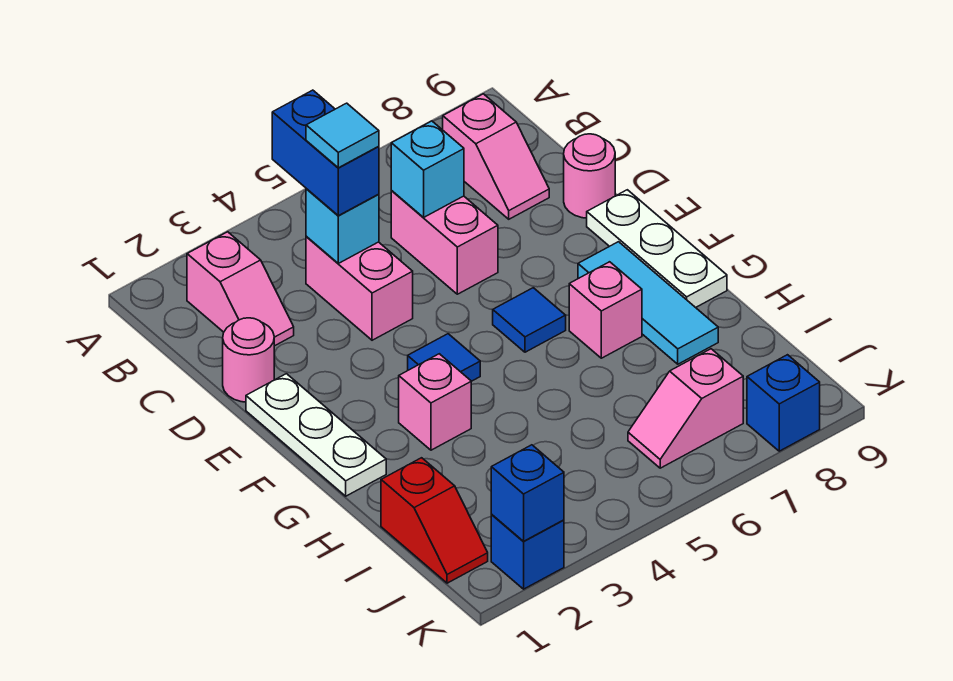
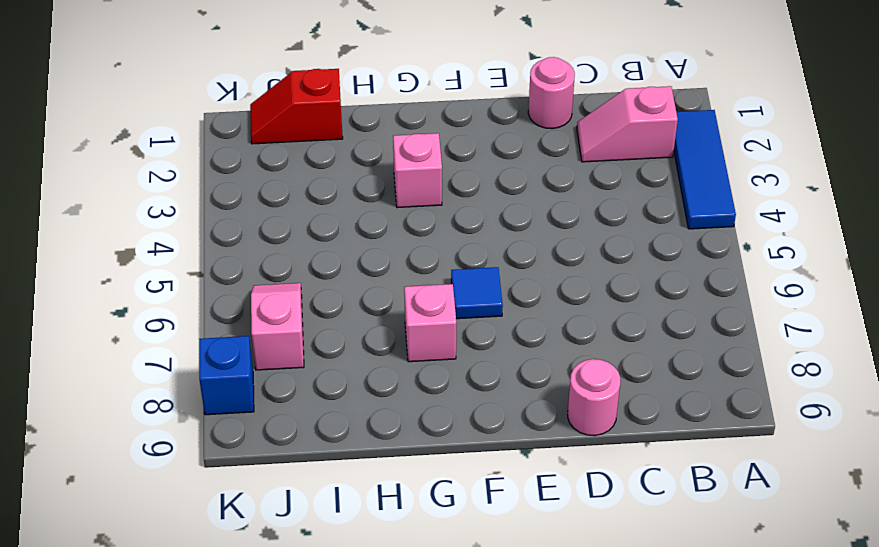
blue 1x3 tile [674,110,736,229] -> none
none -> pink 1x2 slope [443,94,549,219]
none -> pink 1x2 brick [306,236,413,340]
none -> pink 1x2 brick [391,191,498,294]

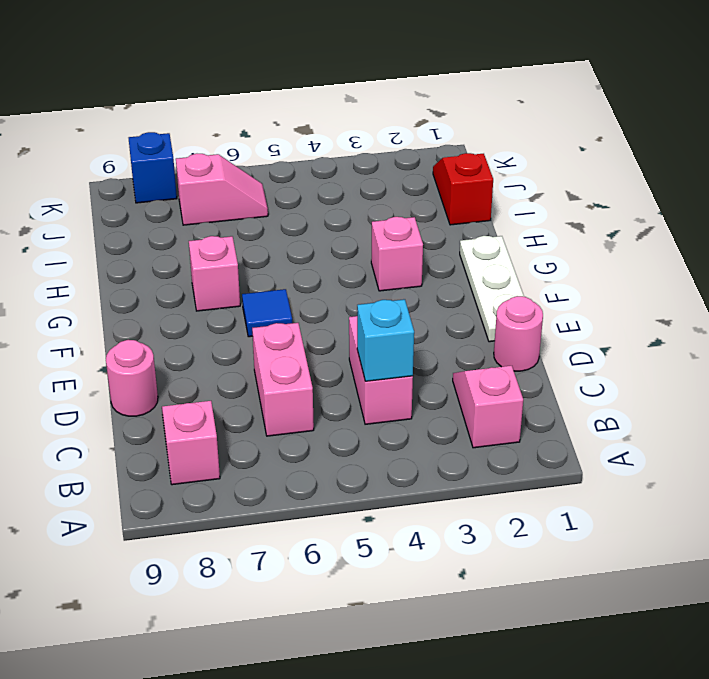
none -> white 1x3 plate [587,190,727,308]
none -> blue 1x1 tile [408,334,480,381]
none -> cyan 1x3 tile [578,242,718,364]

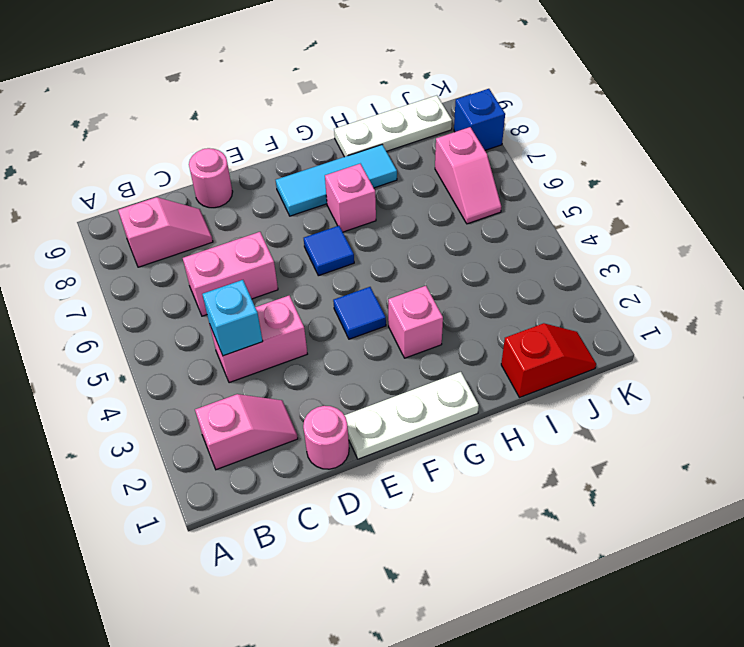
white 1x3 plate [334,95,452,157] -> white 1x3 plate moved to [587,190,727,308]
none -> blue 1x1 brick [491,515,564,589]
none -> cyan 1x1 brick [391,121,464,217]
none -> blue 1x1 brick [491,445,564,541]

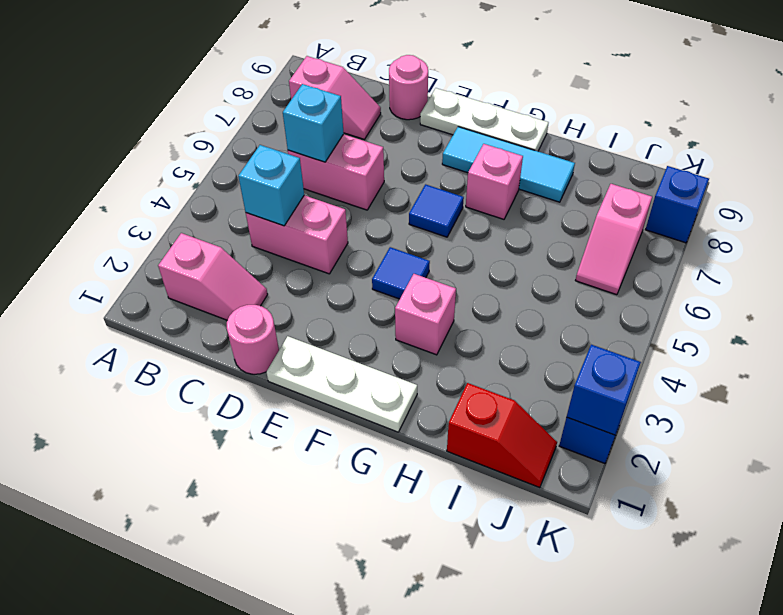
none -> blue 1x2 brick [272,90,379,216]
none -> cyan 1x1 tile [306,103,379,168]

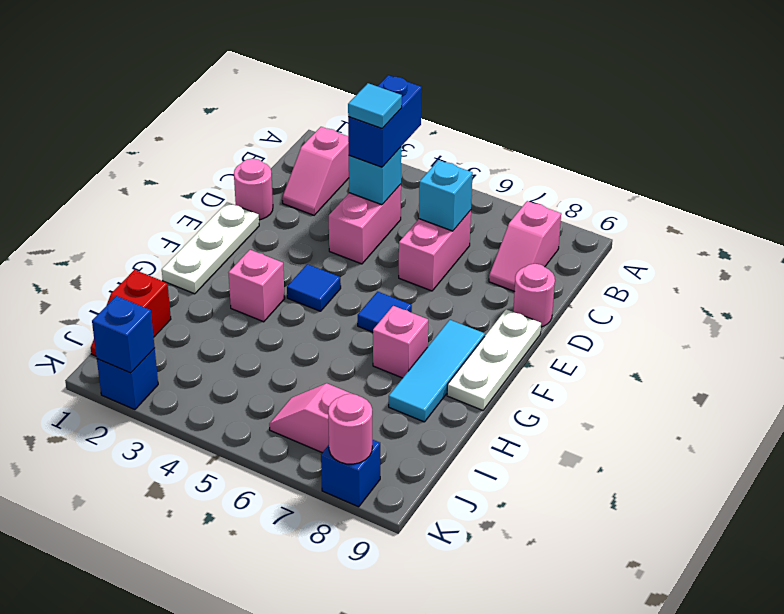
pink 1x1 round brick [328,394,372,464] -> none

